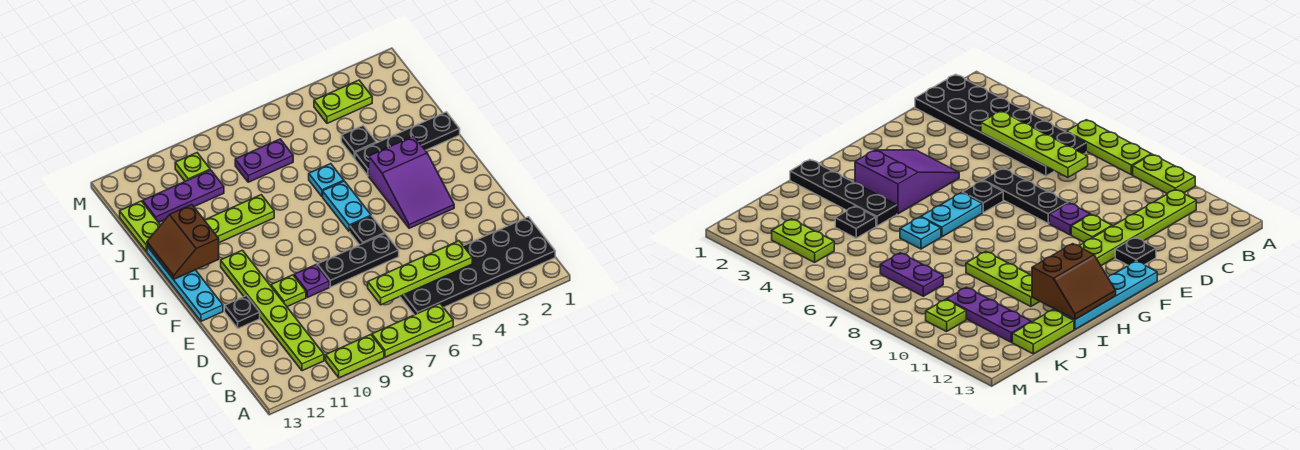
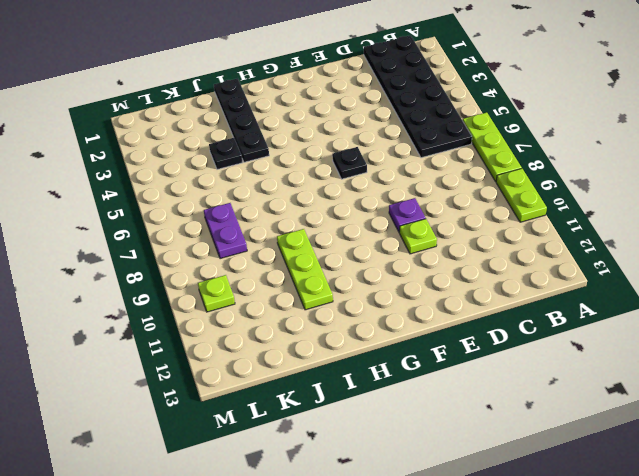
none -> lime 1x6 plate [221,250,324,371]
none -> black 1x3 plate [317,234,399,287]
none -> black 1x1 plate [225,296,260,328]

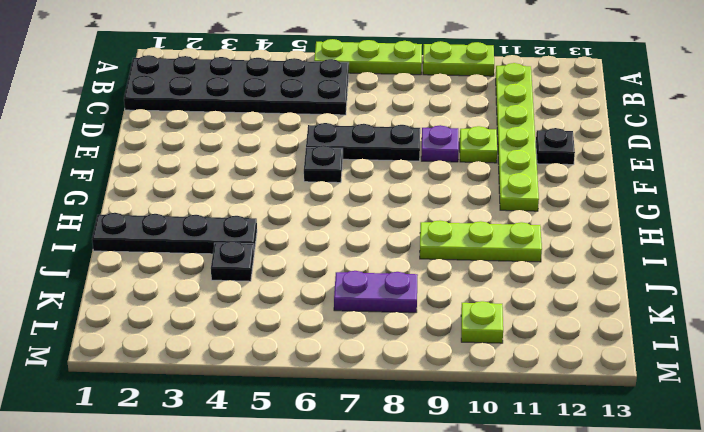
none -> purple 2x3 slope [369,136,454,228]
none -> cyan 1x4 plate [147,246,223,321]
none -> cyan 1x2 plate [323,181,371,231]

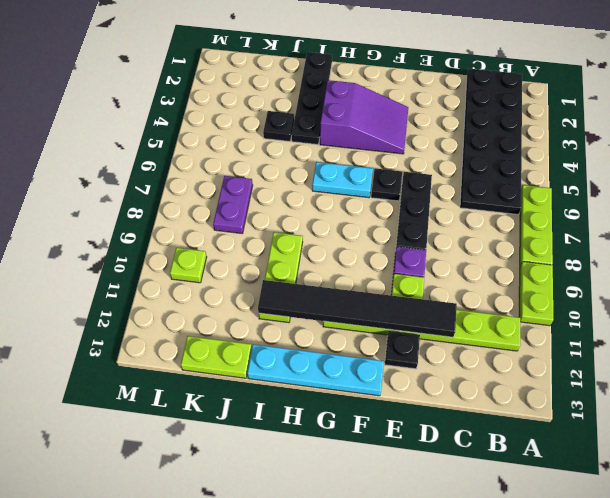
black 1x6 tile [258,280,457,337] -> none
none -> cyan 1x1 plate [309,164,344,197]
none -> purple 1x3 plate [143,170,224,222]
none -> lime 1x2 plate [314,80,372,123]

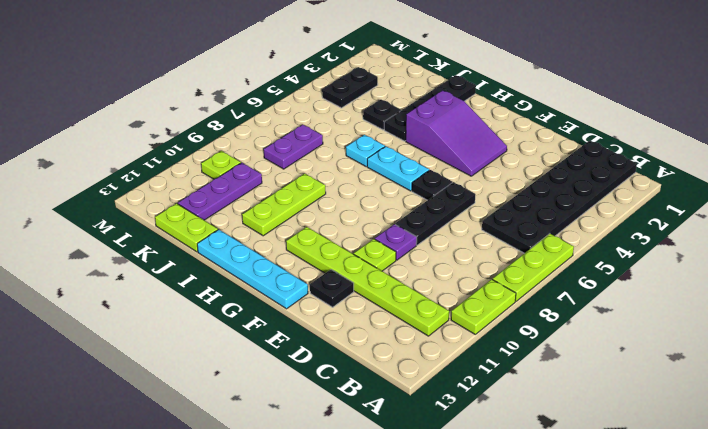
black 1x2 plate [322,67,378,108] -> lime 1x2 plate [314,80,372,123]
none -> lime 1x4 plate [368,241,472,305]
none -> brown 2x2 slope [147,205,219,279]

